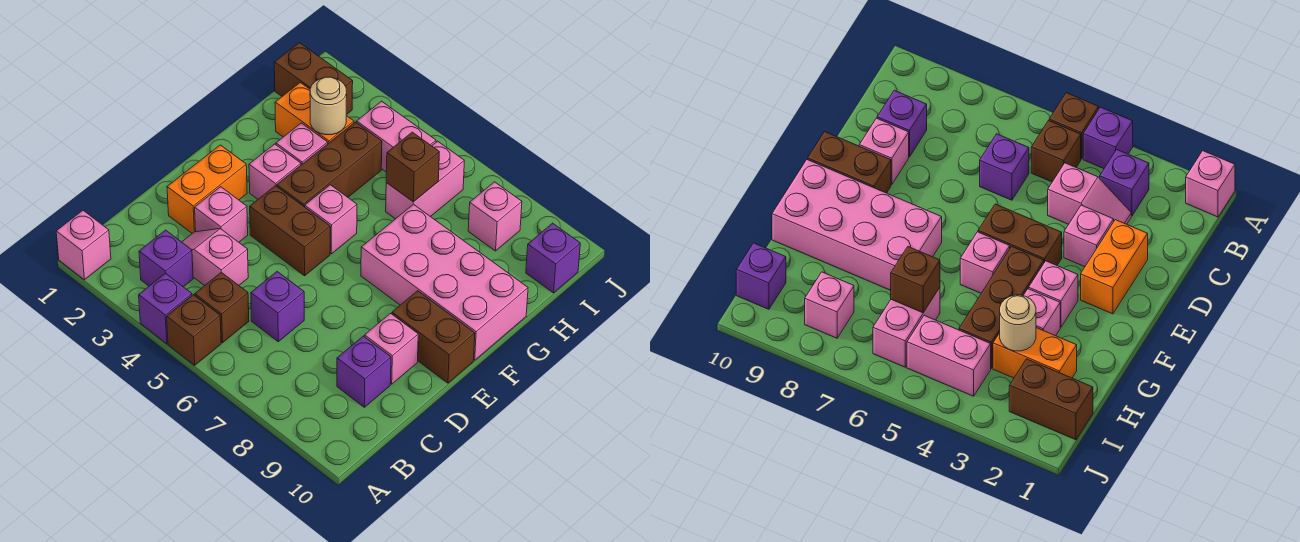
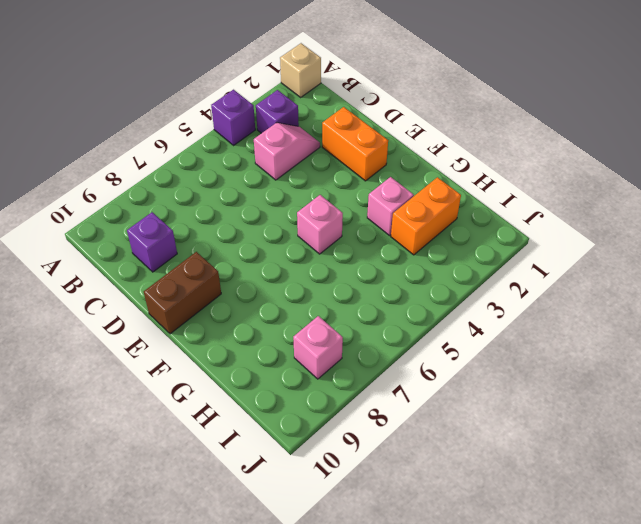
tan 1x1 brick [280,43,321,97] -> pink 1x1 brick [56,210,111,280]
none -> brown 1x1 brick [167,295,221,365]
none -> brown 1x1 brick [195,272,249,343]
none -> purple 1x1 brick [251,272,304,342]

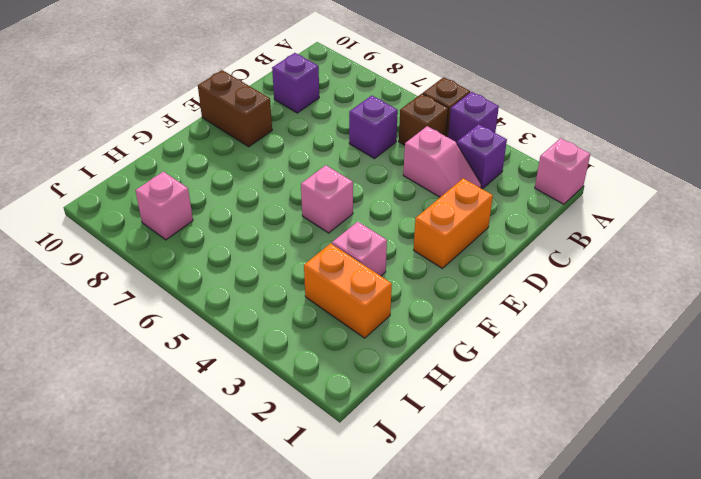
none -> pink 1x1 brick [195,187,248,242]
none -> pink 1x1 brick [365,313,418,384]
none -> brown 1x2 brick [250,186,330,276]

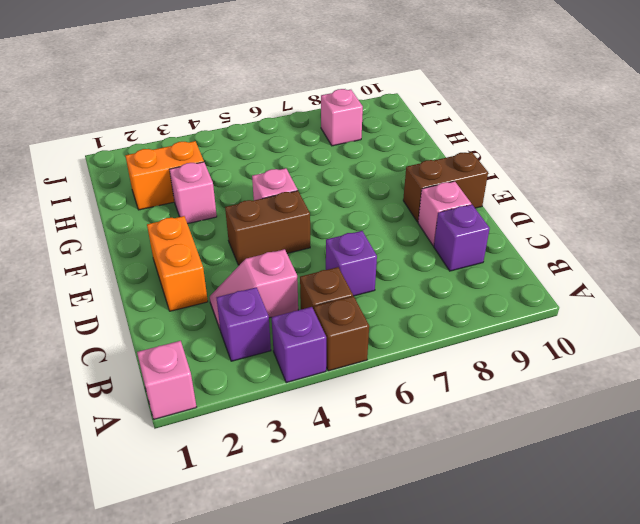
none -> pink 1x1 brick [195,187,248,242]
none -> pink 1x1 brick [249,144,301,199]
none -> brown 1x3 brick [277,122,382,207]

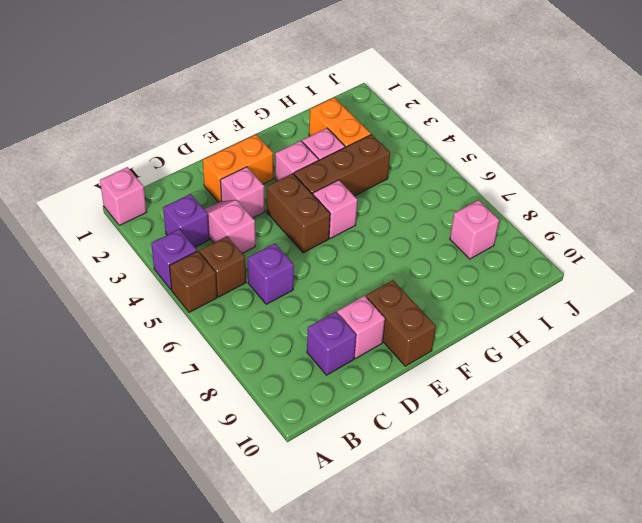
none -> pink 2x4 brick [361,204,528,360]
none -> pink 1x2 brick [386,141,464,219]
none -> brown 1x2 brick [274,43,353,115]

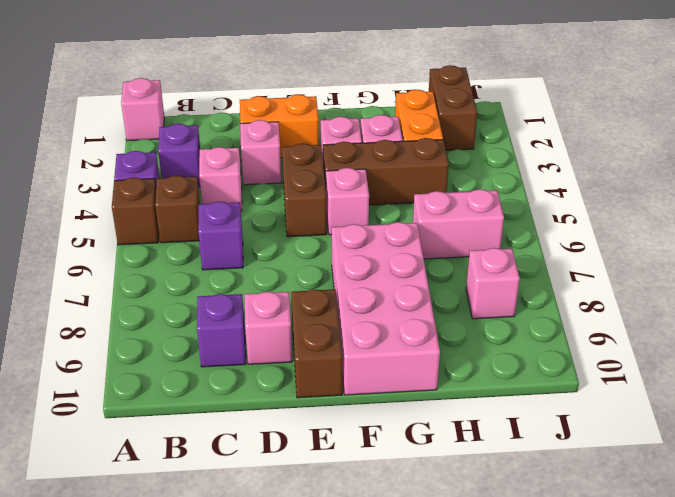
none -> pink 1x2 brick [357,101,436,172]
none -> purple 1x1 brick [526,223,580,293]
none -> tan 1x1 round brick [310,77,347,135]

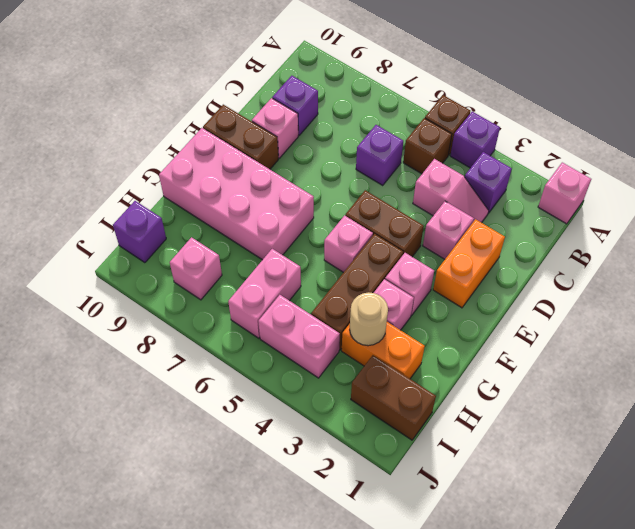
none -> brown 1x1 brick [386,132,439,202]

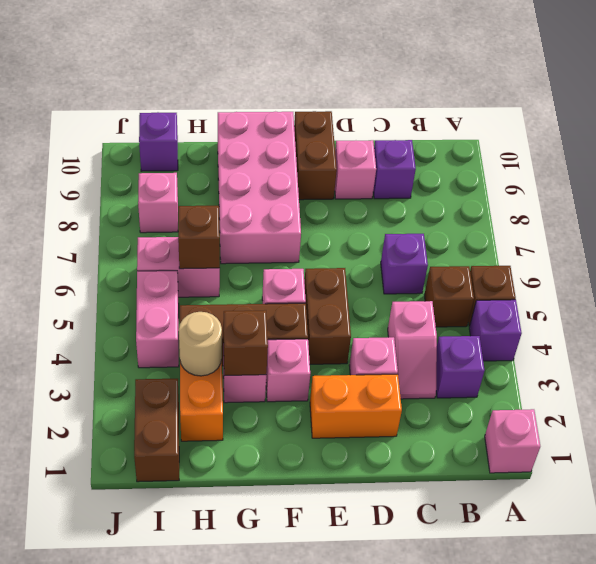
brown 1x1 brick [223,310,268,376] -> none

